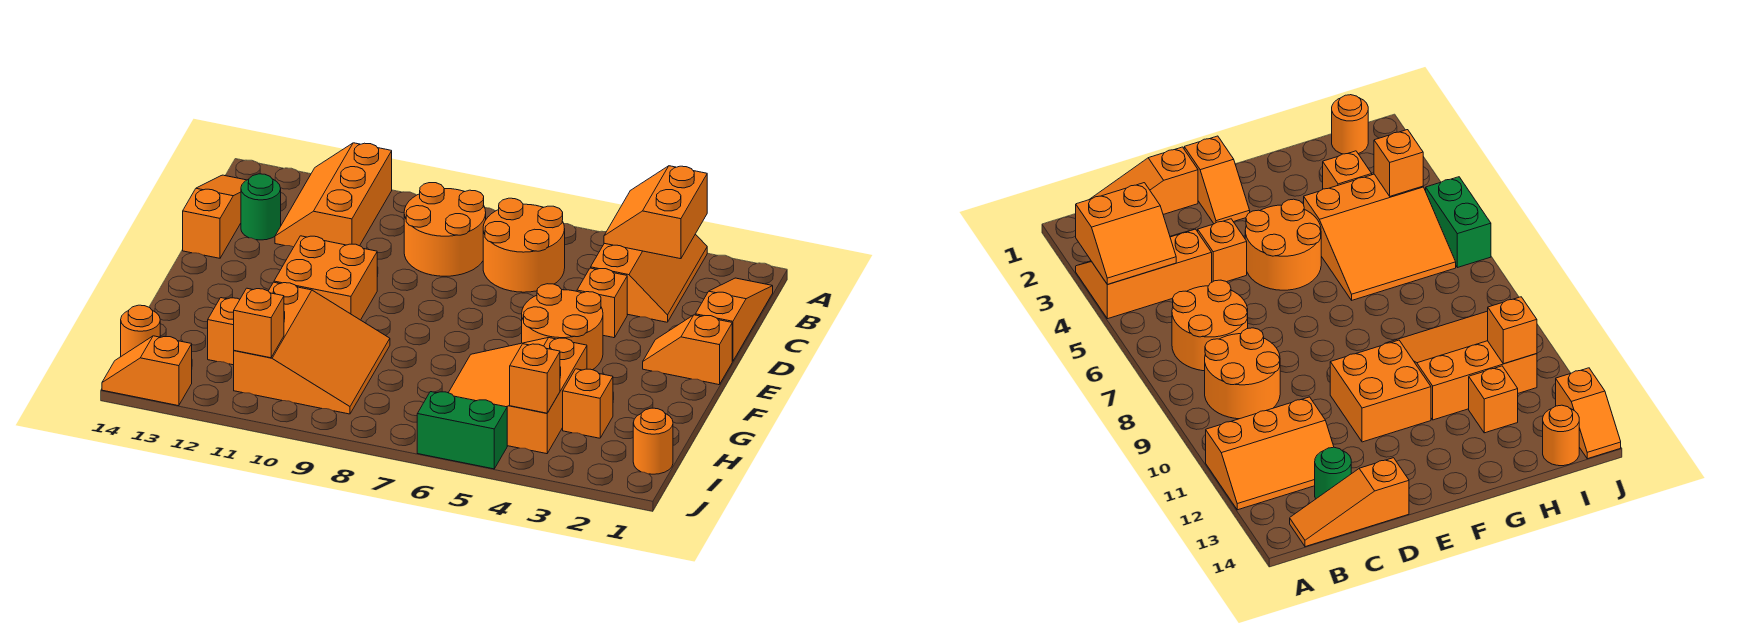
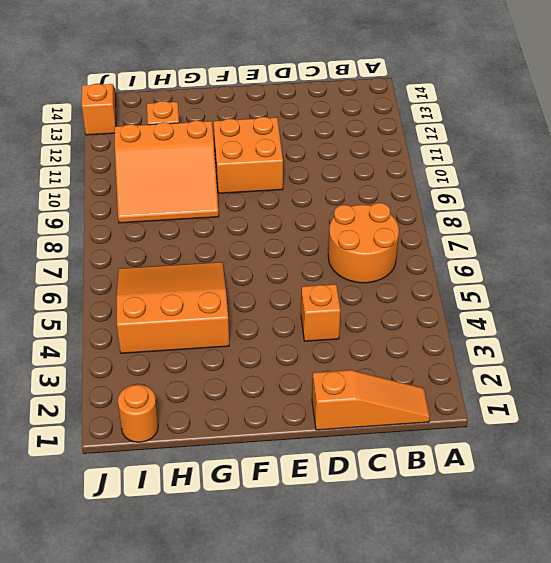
none -> orange 2x3 slope [591,234,707,322]
none -> orange 2x3 slope [275,143,392,247]
none -> orange 2x2 round brick [404,183,486,276]

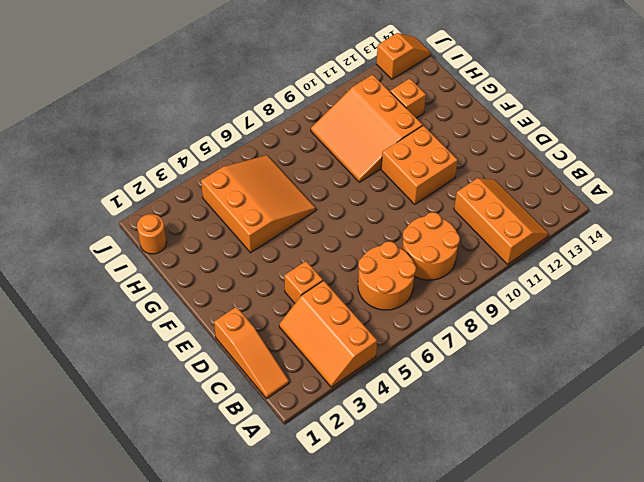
none -> orange 1x3 slope [183,175,246,258]
none -> green 1x1 round brick [241,174,281,240]
none -> orange 1x2 slope [643,315,732,385]

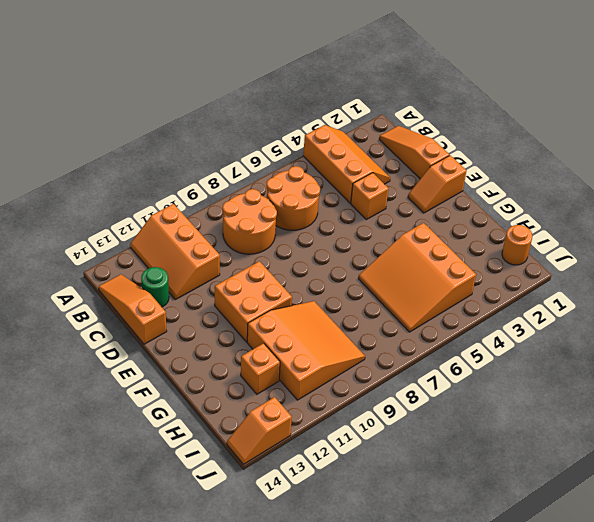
none -> orange 2x2 round brick [522,284,603,370]
none -> orange 1x1 brick [563,369,613,438]
none -> orange 1x1 round brick [121,305,160,356]

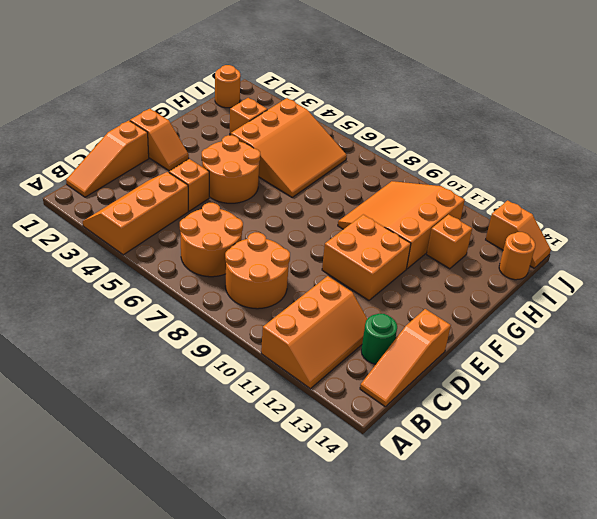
none -> green 1x2 brick [417,392,507,469]
none -> orange 2x2 slope [604,166,707,259]
none -> orange 1x1 brick [510,344,560,413]

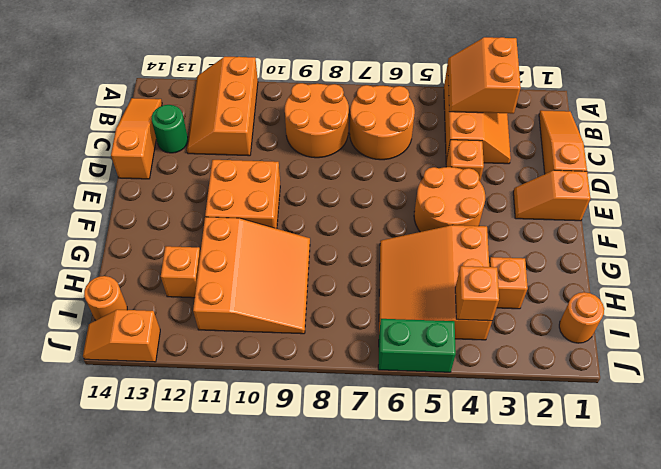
none -> orange 1x1 brick [234,288,284,358]

